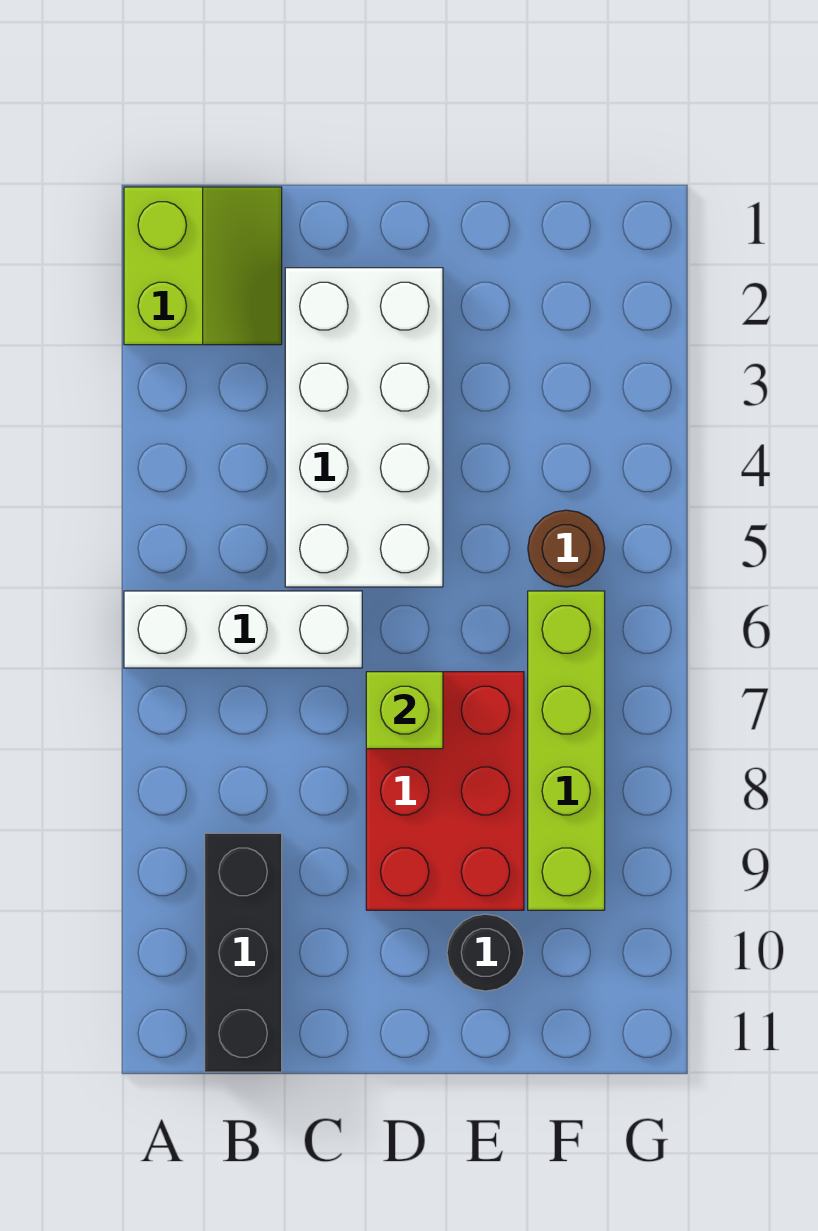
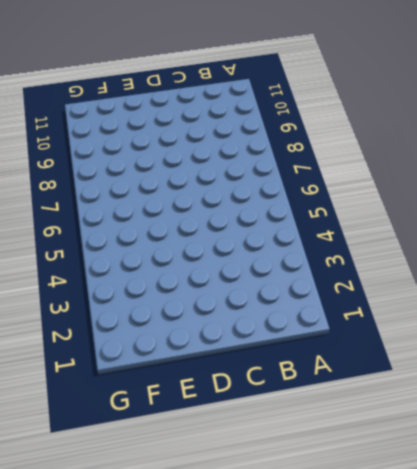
none -> lime 2x2 slope [124,187,282,345]
none -> white 1x3 brick [124,591,362,668]

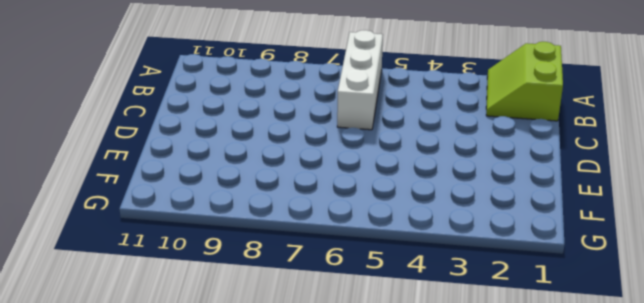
lime 2x2 slope [486,42,563,121] -> lime 2x2 slope turned to [124,187,282,345]
none -> black 1x3 brick [205,833,282,1072]
none -> white 2x4 brick [285,268,443,587]

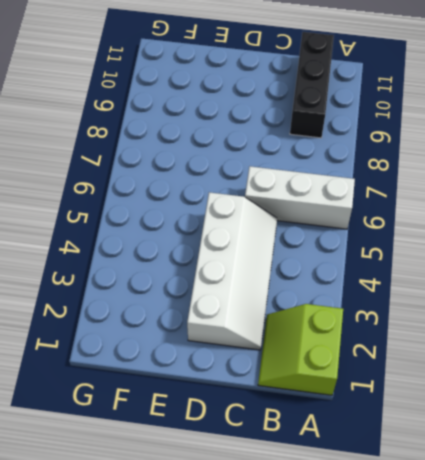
white 2x4 slope [187,192,277,350] -> white 2x4 brick [285,268,443,587]
none -> red 2x3 brick [366,672,524,910]
none -> black 1x1 round brick [447,914,524,991]

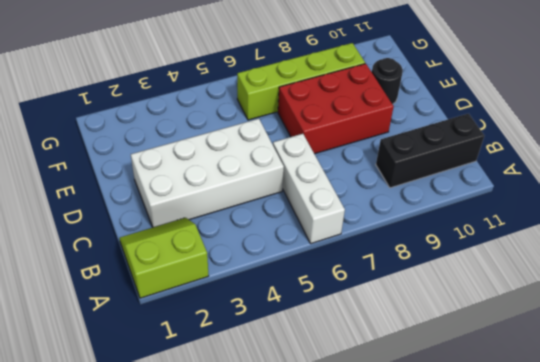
none -> brown 1x1 round brick [528,510,605,587]
none -> lime 1x1 brick [366,672,443,749]

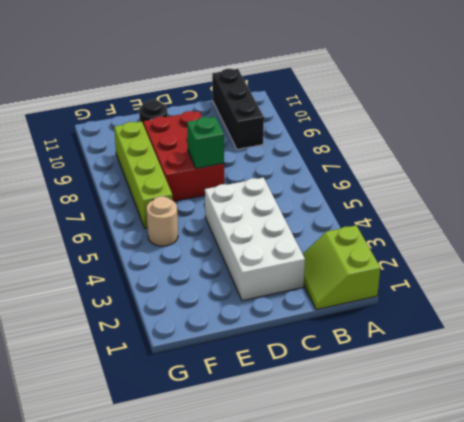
green 1x1 brick [187,117,224,168] -> lime 1x1 brick [366,672,443,749]
tan 1x1 round brick [146,196,178,246] -> brown 1x1 round brick [528,510,605,587]
none -> white 1x3 brick [124,591,362,668]

